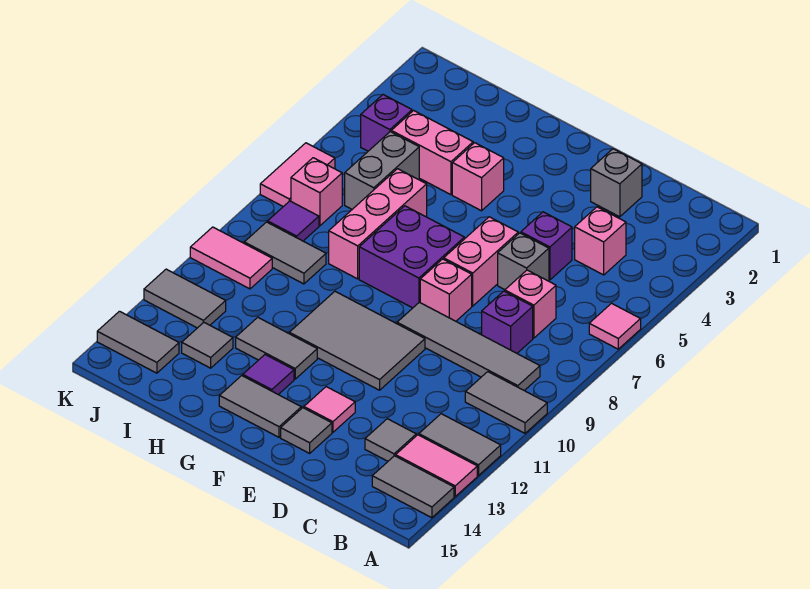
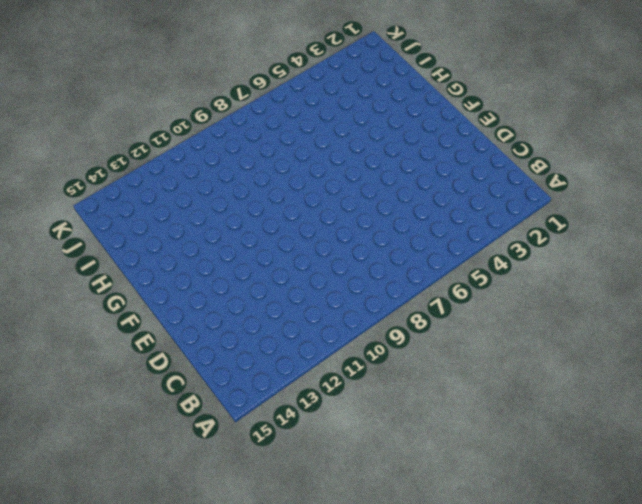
none -> pink 1x1 tile [589,303,641,349]
none -> grey 1x2 tile [465,372,547,433]
none -> grey 1x2 tile [419,414,501,476]
none -> pink 1x2 tile [396,435,477,496]

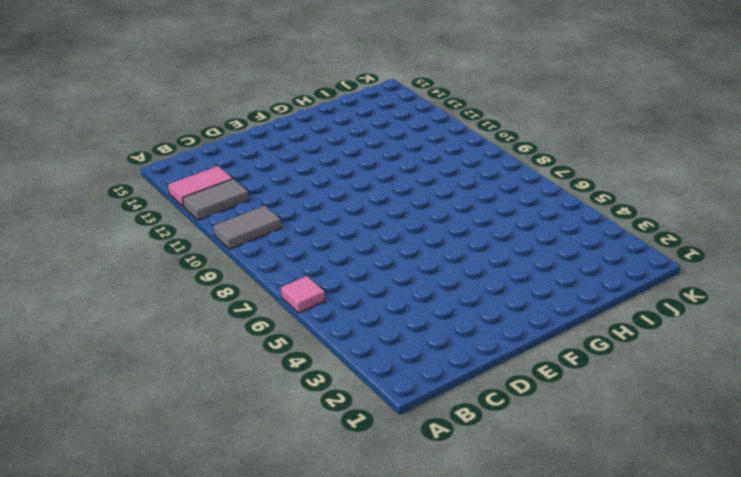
none -> grey 1x2 tile [372,456,454,518]
none -> grey 1x4 tile [397,302,540,391]
none -> pink 1x1 brick [575,207,626,275]
none -> pink 1x1 brick [505,270,556,338]

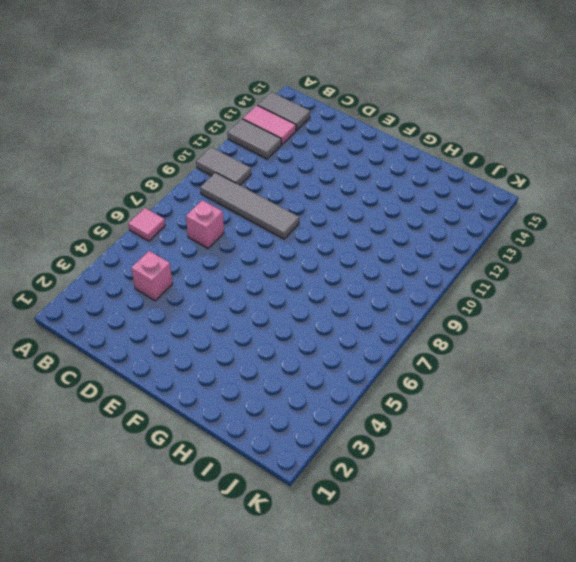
none -> purple 1x1 brick [482,291,533,353]
none -> grey 1x1 tile [365,419,416,461]
none -> grey 1x1 brick [591,149,642,217]
none -> purple 1x1 brick [521,212,572,280]

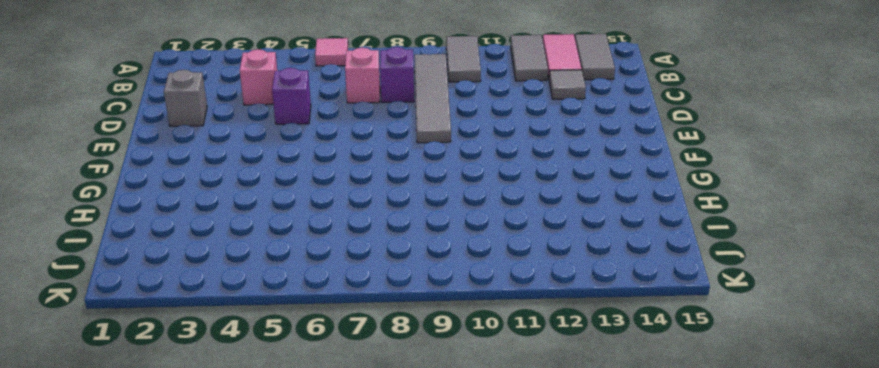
none -> grey 1x1 brick [498,233,549,290]
none -> pink 1x2 brick [444,217,518,306]
none -> pink 1x1 brick [420,259,472,321]
none -> grey 2x3 tile [289,291,425,390]

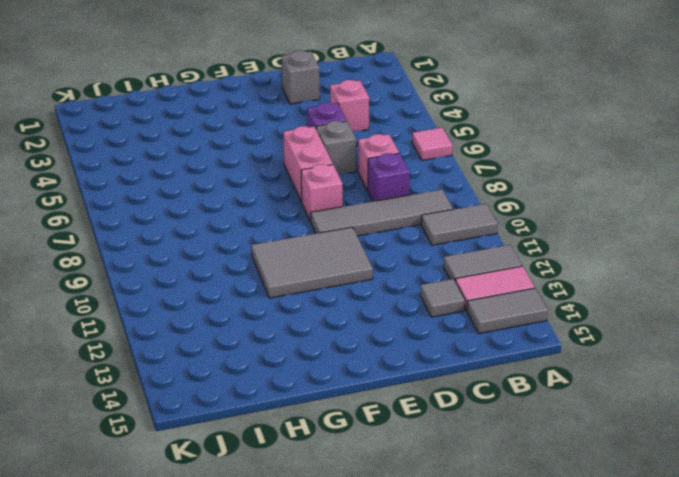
none -> pink 1x1 tile [304,387,355,432]
none -> grey 1x1 tile [281,408,332,453]
none -> purple 2x2 brick [359,206,464,308]
none -> grey 1x2 tile [219,376,301,437]

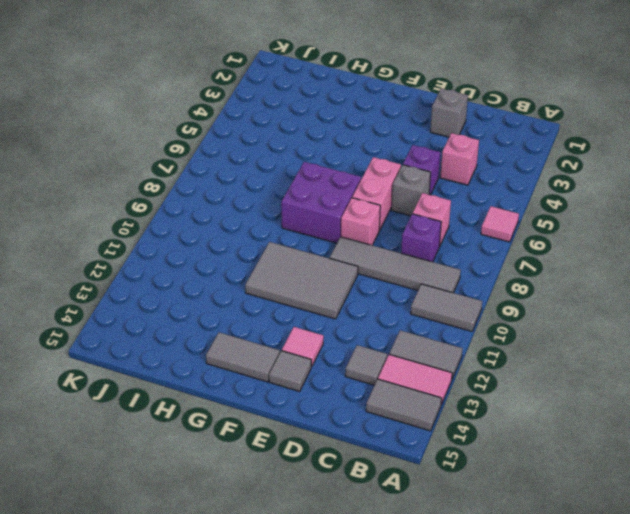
none -> pink 1x1 brick [452,143,504,211]
none -> grey 1x2 tile [236,317,317,379]
none -> purple 1x1 tile [243,355,294,395]
none -> pink 1x2 brick [391,111,473,195]

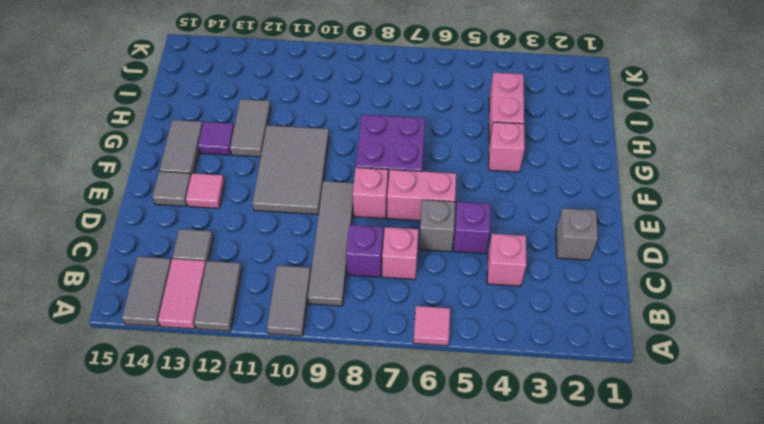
none -> pink 1x3 brick [329,169,427,279]
none -> grey 1x2 brick [345,132,419,209]
none -> grey 1x2 tile [244,222,326,284]
none -> grey 1x1 tile [182,323,233,368]

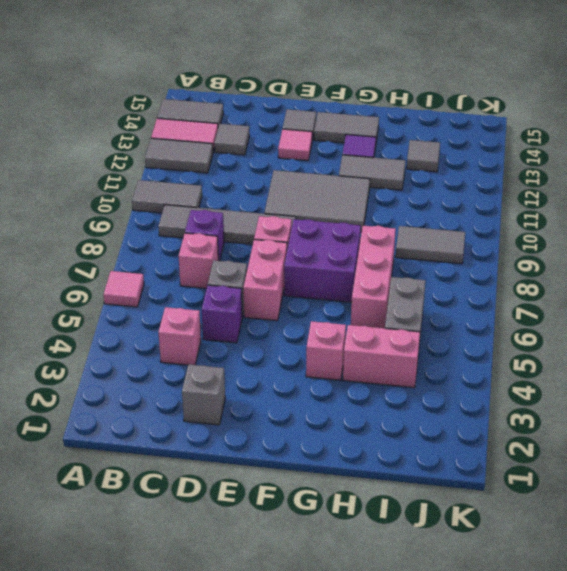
none -> purple 1x1 brick [361,95,412,151]
none -> pink 1x1 brick [291,158,342,226]
none -> purple 1x1 tile [268,201,319,241]
none -> pink 1x2 tile [190,227,272,289]

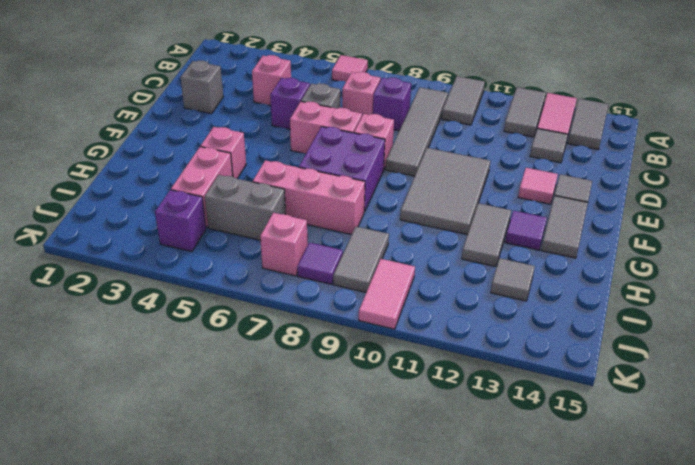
none -> grey 1x2 tile [144,269,226,328]
none -> grey 1x2 tile [97,311,179,373]
none -> pink 1x2 tile [260,143,335,207]

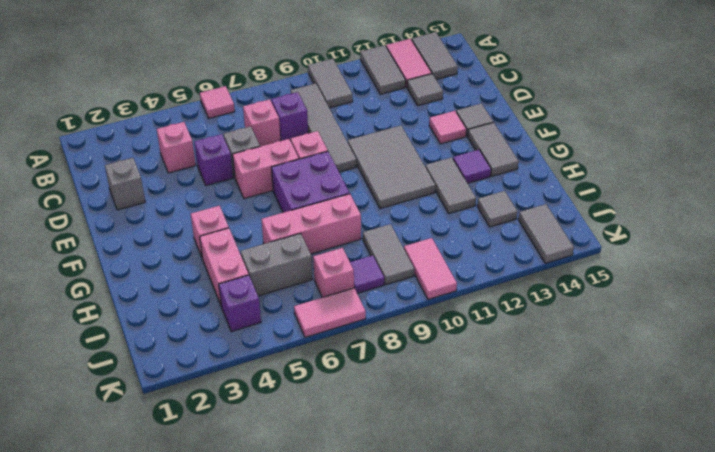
none -> grey 1x2 tile [144,269,226,328]

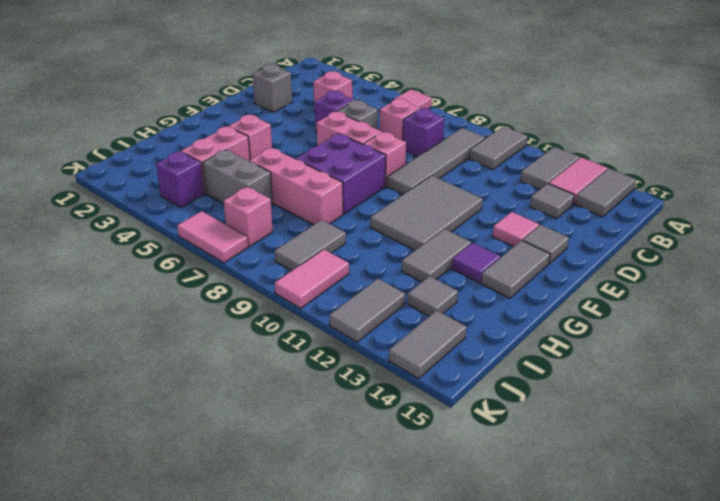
none -> purple 1x1 tile [268,201,319,241]

